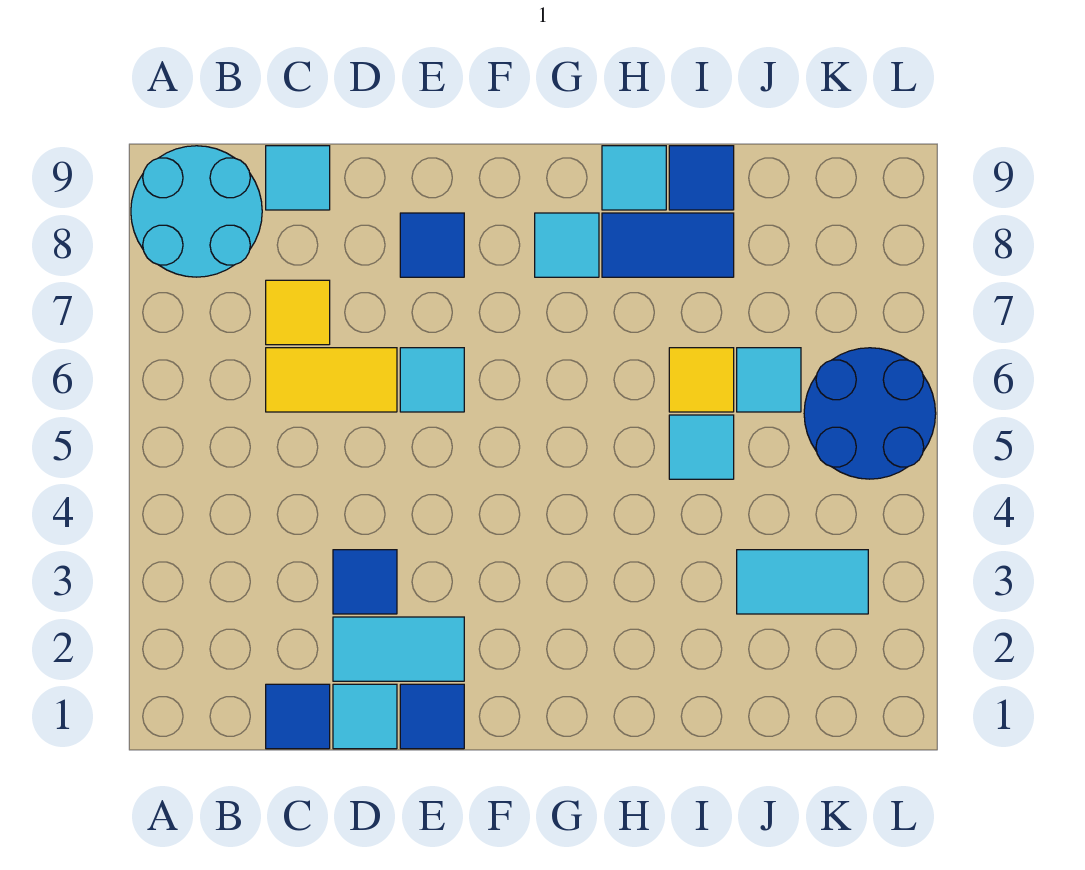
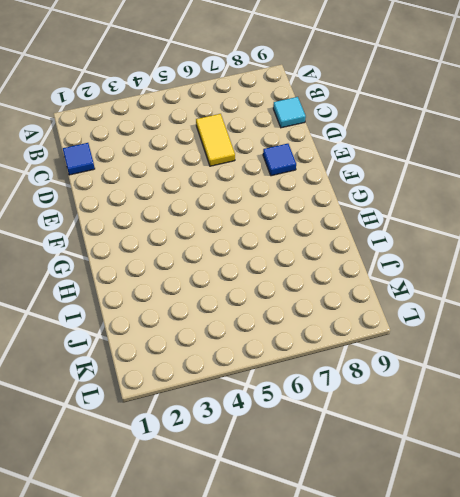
none -> cyan 2x2 round brick [131,146,262,277]
none -> yellow 1x1 tile [266,280,330,345]
none -> cyan 1x1 tile [333,684,397,749]

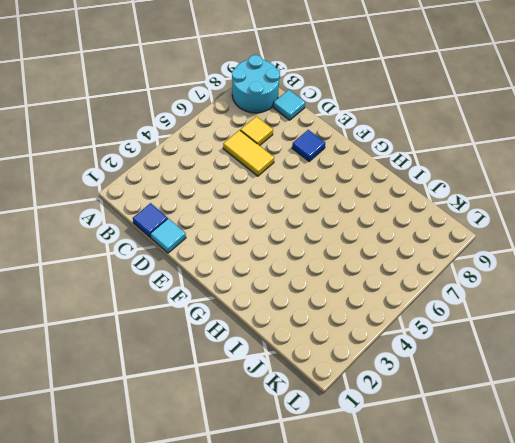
none -> cyan 1x2 tile [333,617,464,681]
none -> blue 1x1 tile [333,550,397,614]
none -> blue 1x1 tile [400,684,464,749]

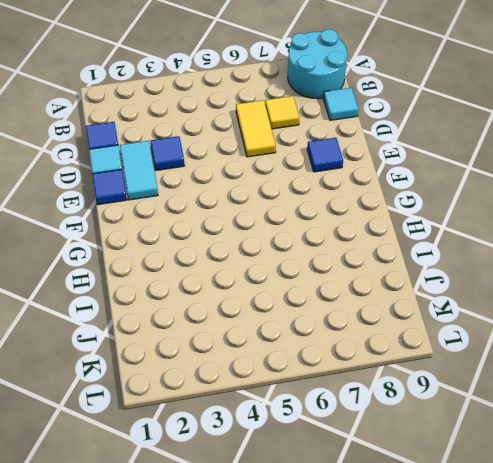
none -> cyan 1x1 tile [400,348,464,412]
none -> cyan 1x1 tile [535,213,599,277]
none -> blue 1x2 tile [602,213,734,277]

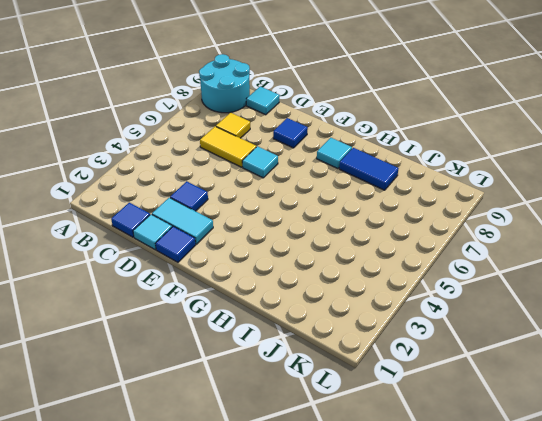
none -> cyan 1x1 tile [602,146,666,210]
none -> cyan 1x1 tile [669,415,734,479]
none -> yellow 1x1 tile [669,348,734,412]

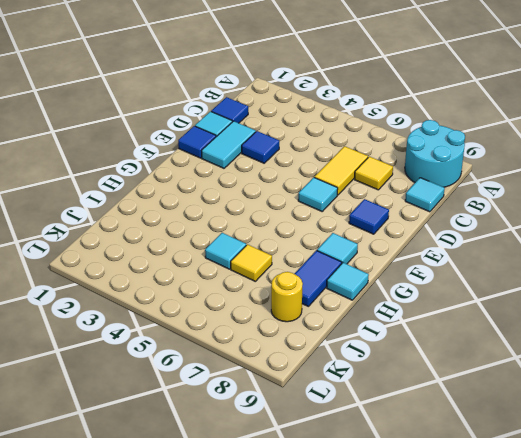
yellow 1x1 round brick [271,272,303,322] -> none
none -> blue 1x1 tile [669,146,734,210]
none -> cyan 1x2 tile [737,550,868,614]
none -> cyan 1x1 tile [737,348,801,412]

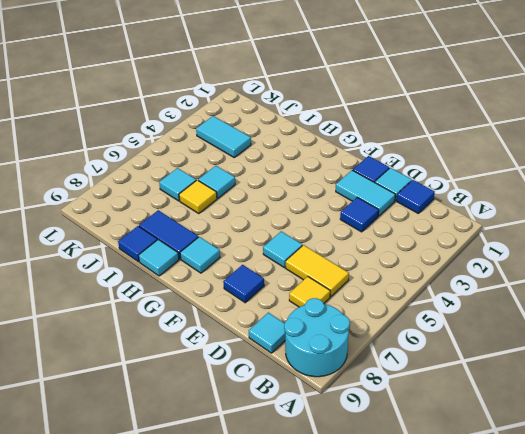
none -> blue 2x2 round brick [804,348,936,479]

